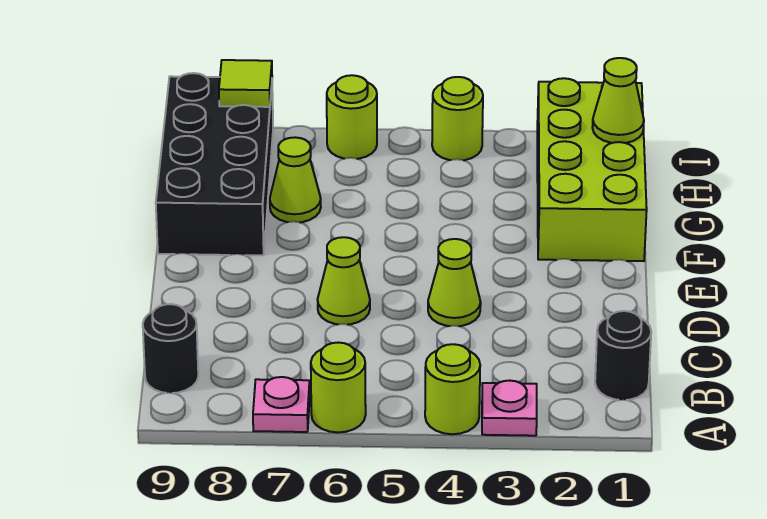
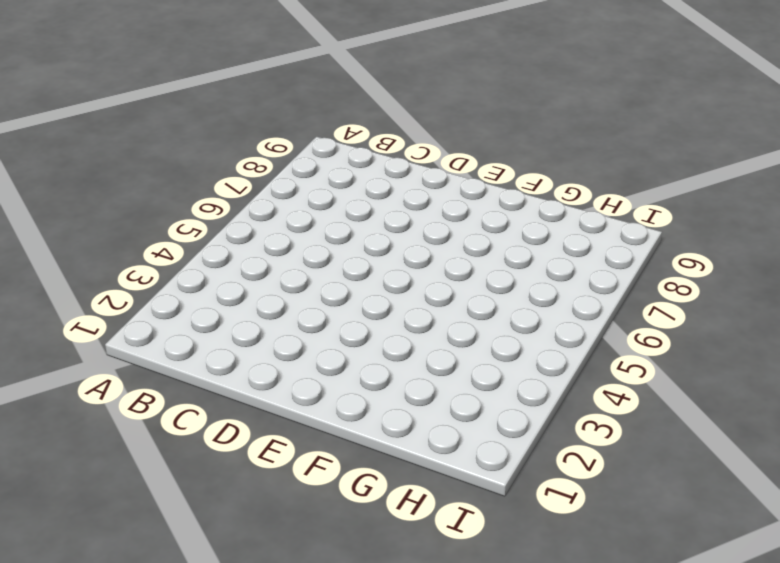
none -> pink 1x1 plate [482,380,537,436]
none -> lime 1x1 round brick [425,344,480,434]
none -> lime 1x1 round brick [311,343,366,432]

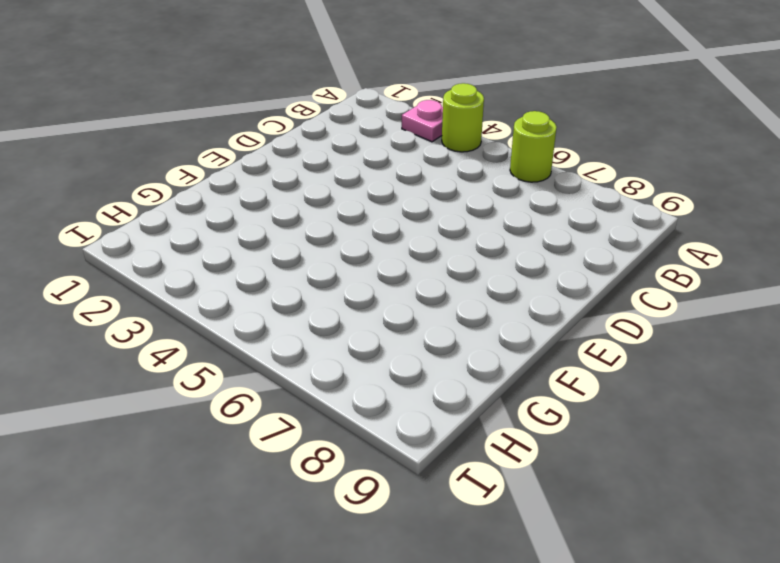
none -> pink 1x1 plate [253,377,310,432]
none -> black 1x1 round brick [595,311,651,400]
none -> black 1x1 round brick [143,304,198,393]

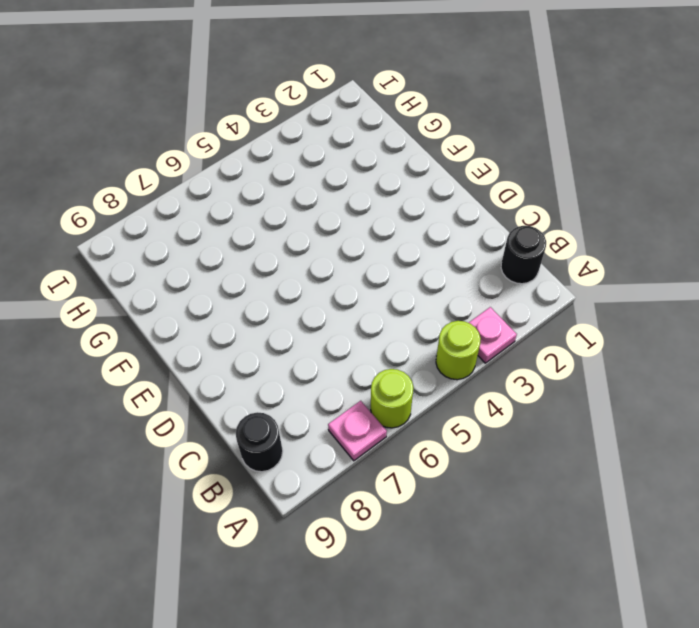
none -> lime 1x1 cone [428,239,481,326]
none -> lime 1x1 cone [318,237,370,325]
none -> lime 2x4 brick [537,78,647,261]

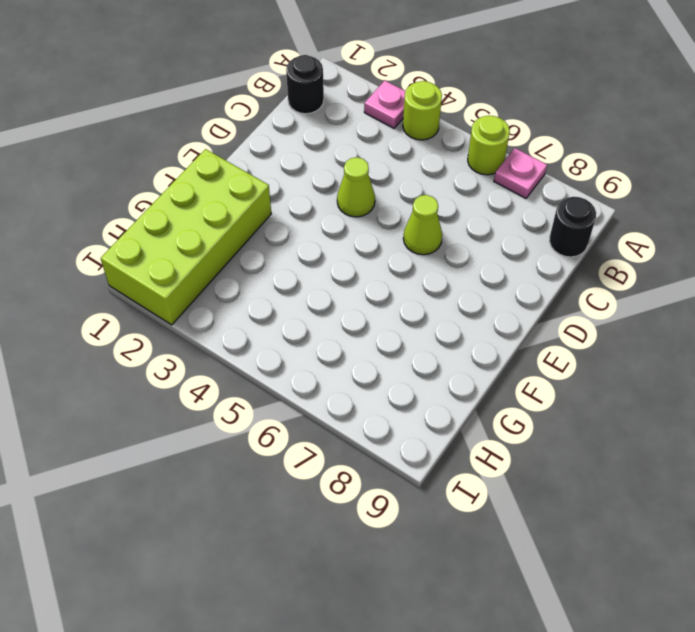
none -> black 2x4 brick [156,73,273,255]
none -> lime 1x1 cone [270,137,321,222]
none -> lime 1x1 round brick [432,77,483,160]

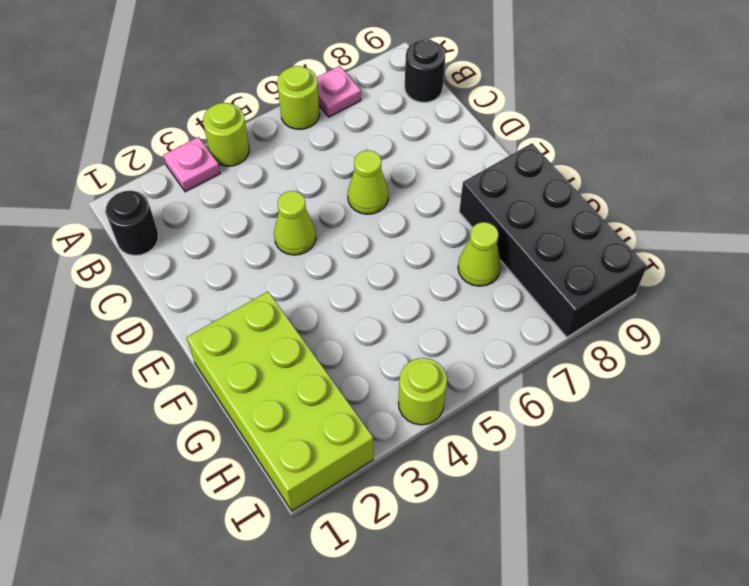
none -> lime 1x1 round brick [327,75,377,159]
none -> lime 1x1 cone [592,58,644,143]
none -> lime 1x1 tile [219,60,272,107]

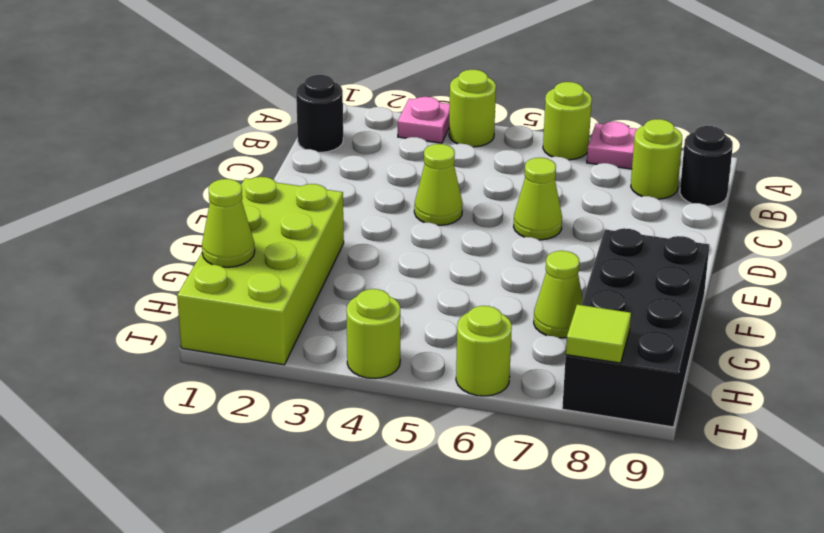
lime 1x1 round brick [631,119,682,199] -> none

